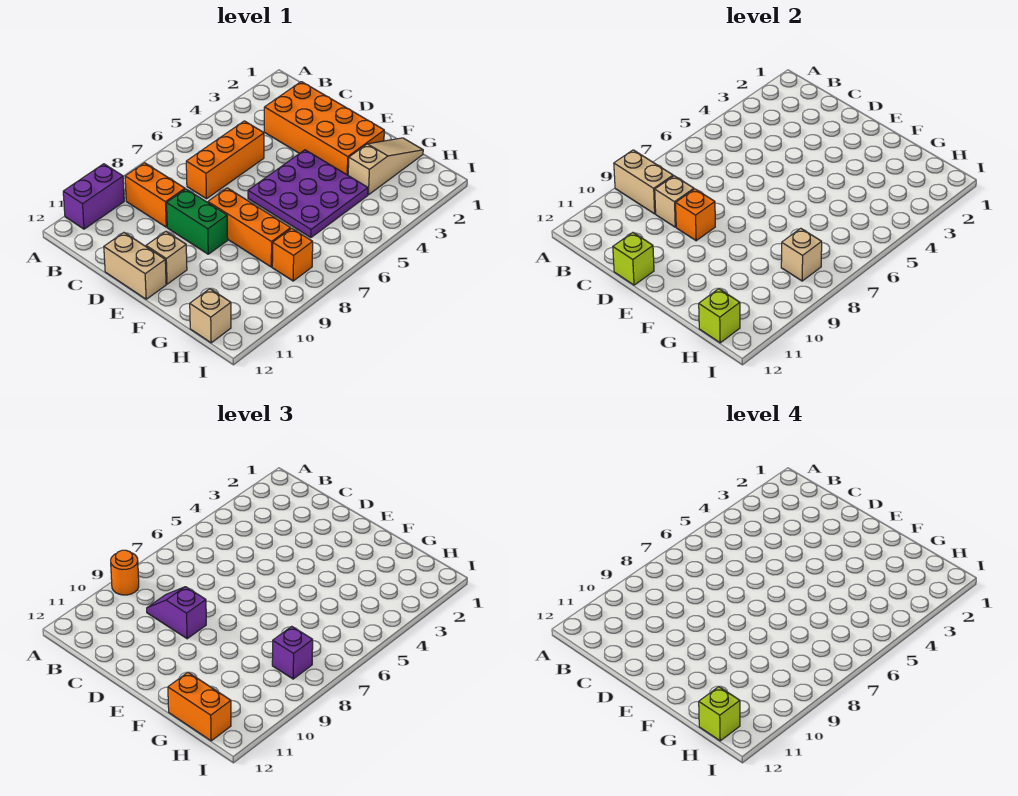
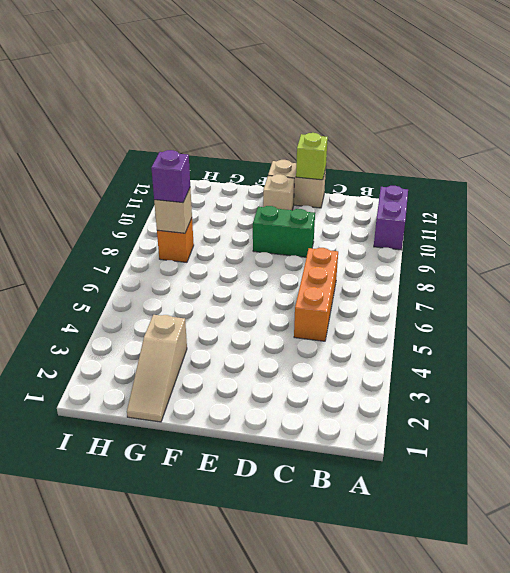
none -> orange 1x2 brick [125,163,185,227]
none -> orange 2x4 brick [264,82,384,175]
none -> purple 3x3 plate [248,150,368,238]

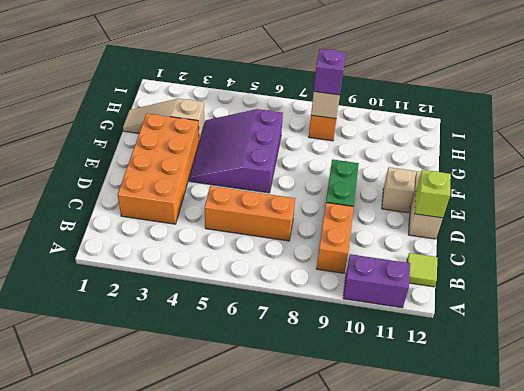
lime 1x1 tile [407,253,437,287] -> none
purple 3x3 slope [189,109,283,193] -> purple 3x3 plate [248,150,368,238]
none -> orange 1x3 brick [208,188,291,267]
none -> tan 1x1 brick [190,289,231,343]
none -> tan 1x2 brick [614,150,673,214]

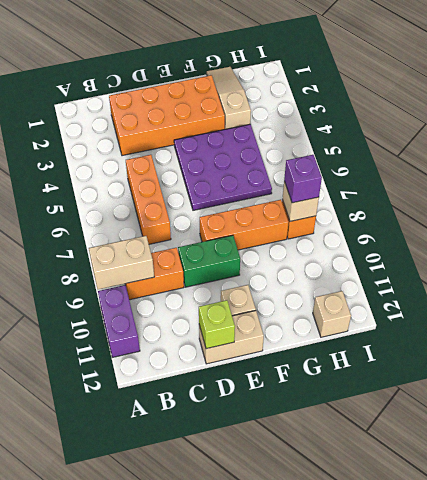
none -> tan 1x1 brick [655,176,694,227]
none -> orange 1x1 brick [676,189,715,241]
none -> lime 1x1 brick [699,289,740,343]

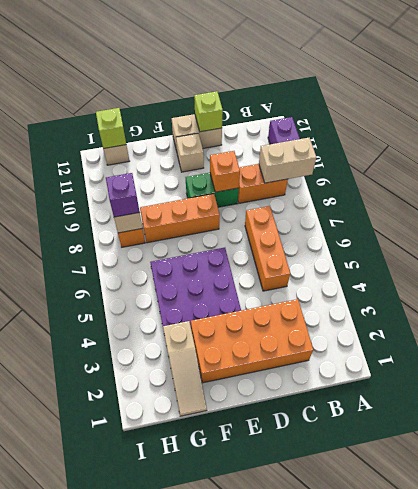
none -> tan 1x1 brick [655,176,694,227]
none -> orange 1x1 round brick [111,550,139,595]
none -> purple 1x2 slope [147,587,206,639]

